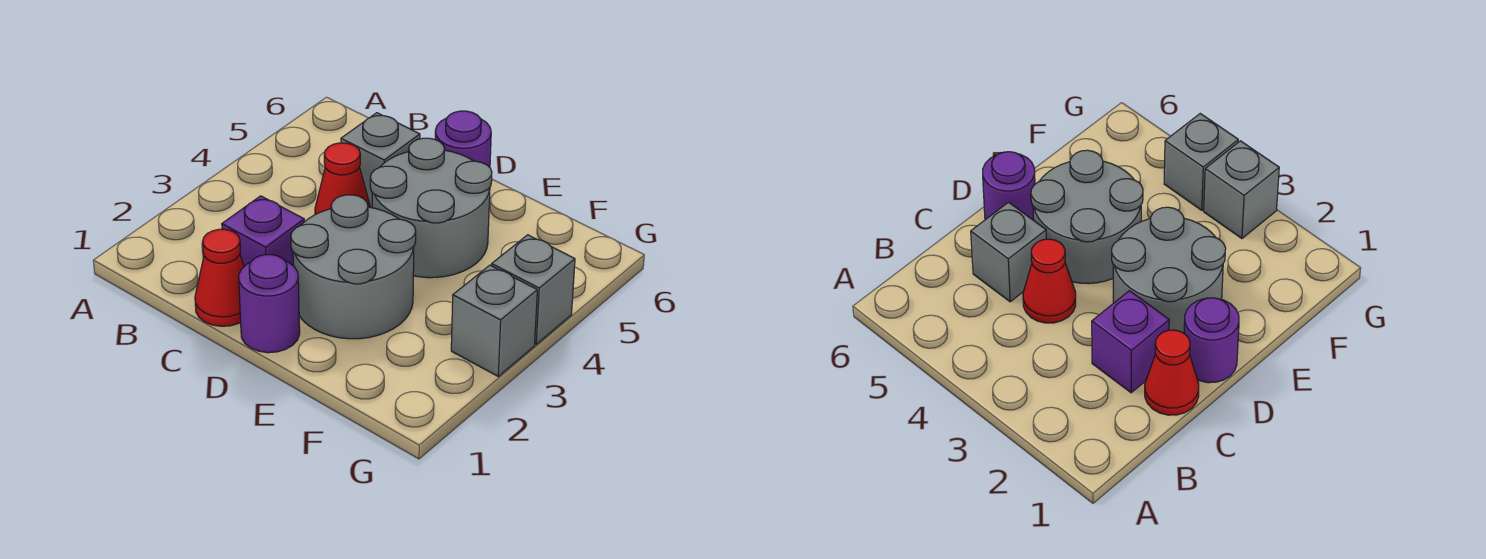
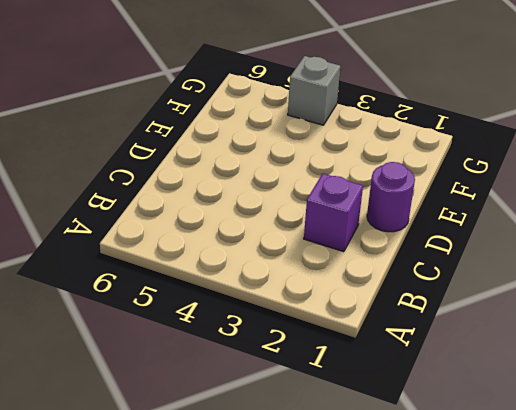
none -> red 1x1 cone [195,229,244,326]
none -> red 1x1 cone [315,143,370,215]

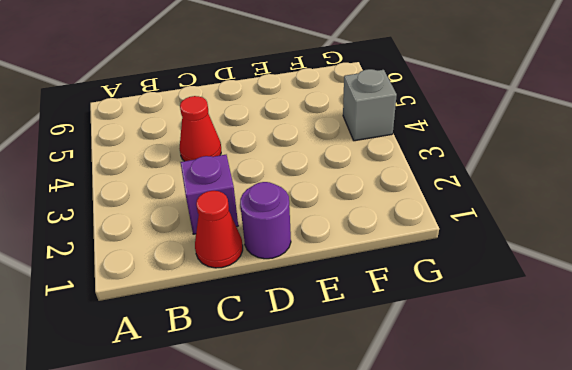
none -> grey 1x1 brick [341,113,420,208]
none -> grey 2x2 round brick [291,195,416,339]

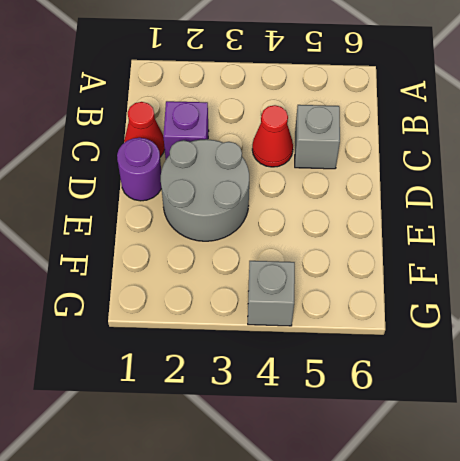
none -> grey 2x2 round brick [370,138,492,278]
none -> purple 1x1 round brick [435,111,491,167]

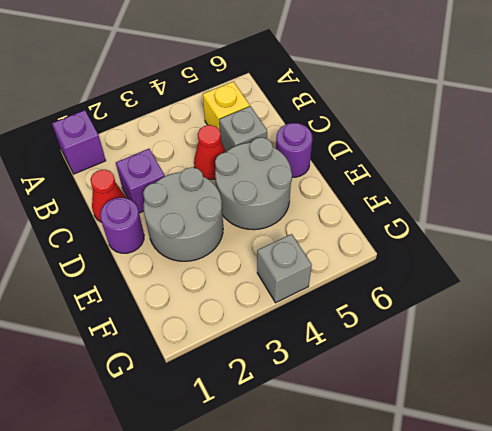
purple 1x1 brick [52,110,106,174] -> none
yellow 1x1 brick [203,81,250,130] -> none
none -> grey 1x1 brick [451,265,537,376]

